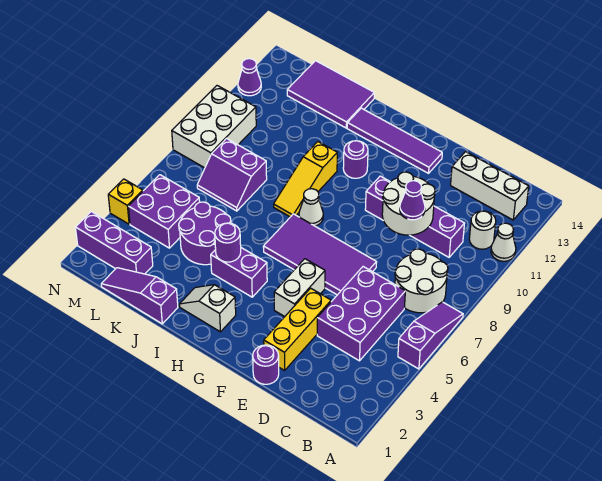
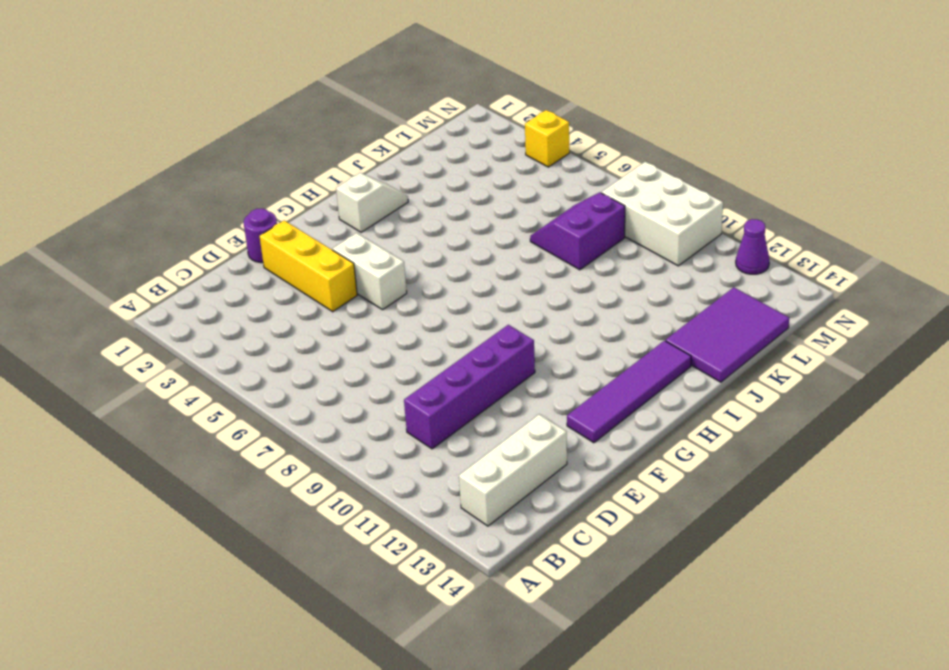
none -> purple 1x3 slope [398,302,463,369]
none -> white 1x1 cone [491,223,516,261]
none -> white 2x2 round brick [395,249,448,313]

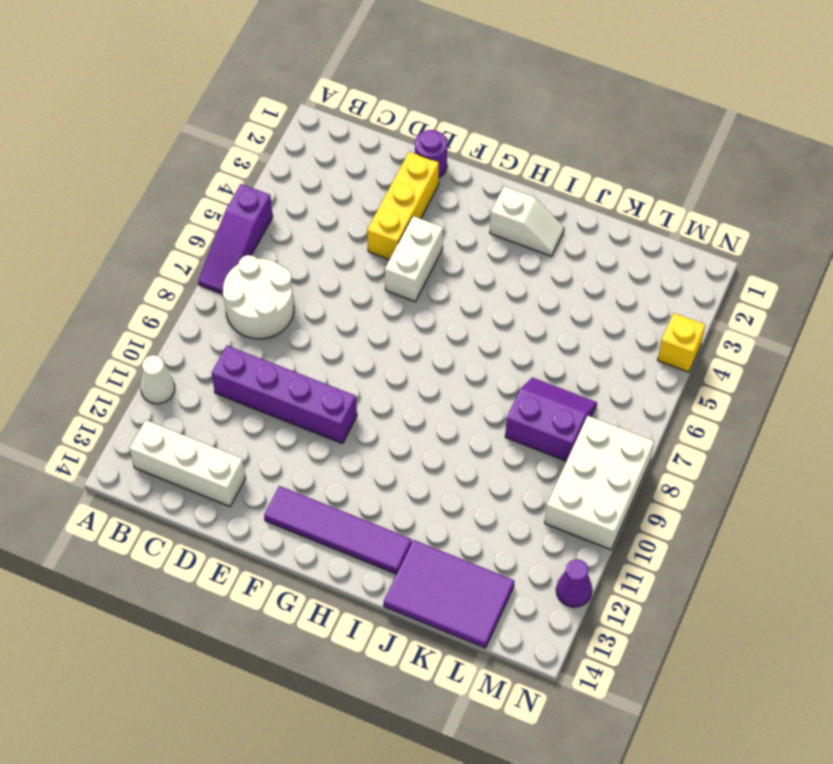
none -> white 1x1 round brick [469,211,496,249]
none -> purple 2x3 brick [317,267,405,361]
none -> purple 2x4 tile [263,214,377,295]

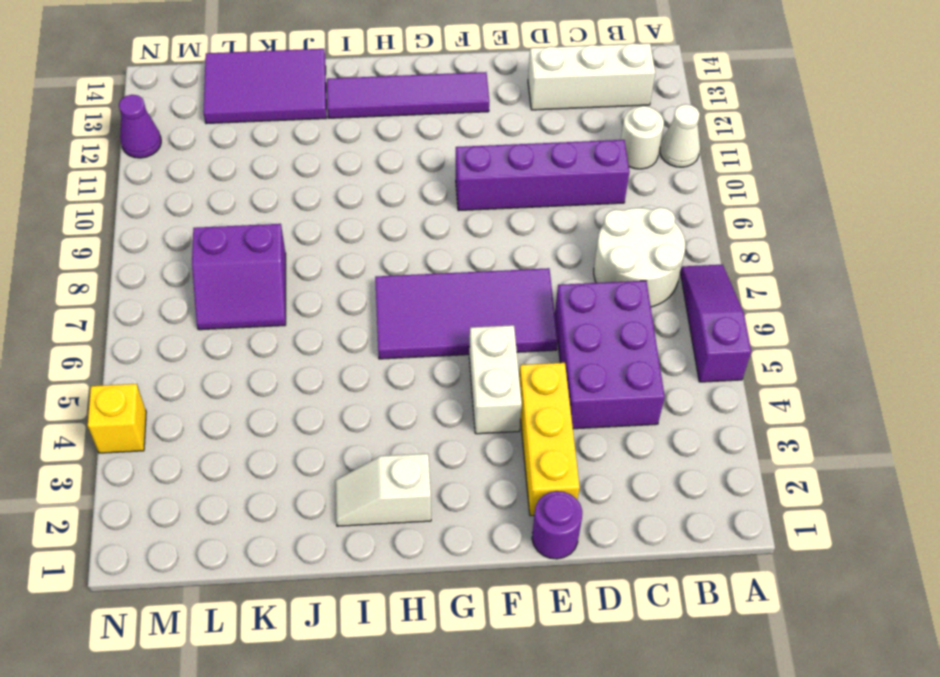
none -> purple 1x2 brick [211,248,267,297]
none -> white 1x1 cone [299,189,323,226]
none -> purple 1x1 round brick [343,141,368,178]

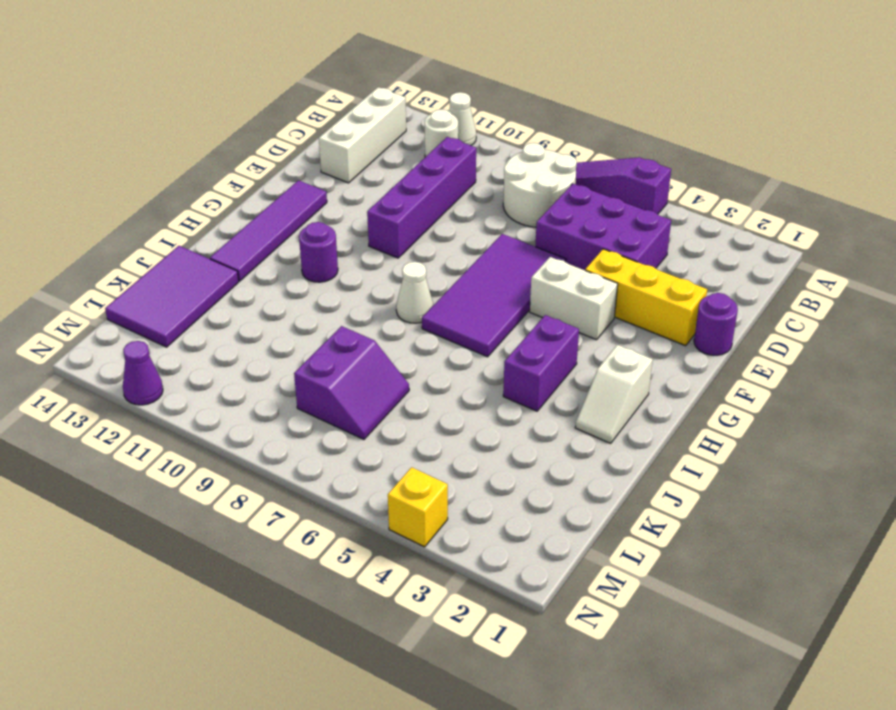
none -> yellow 1x3 slope [274,142,337,217]
none -> purple 1x3 slope [101,268,178,324]
none -> purple 2x2 round brick [179,202,231,265]

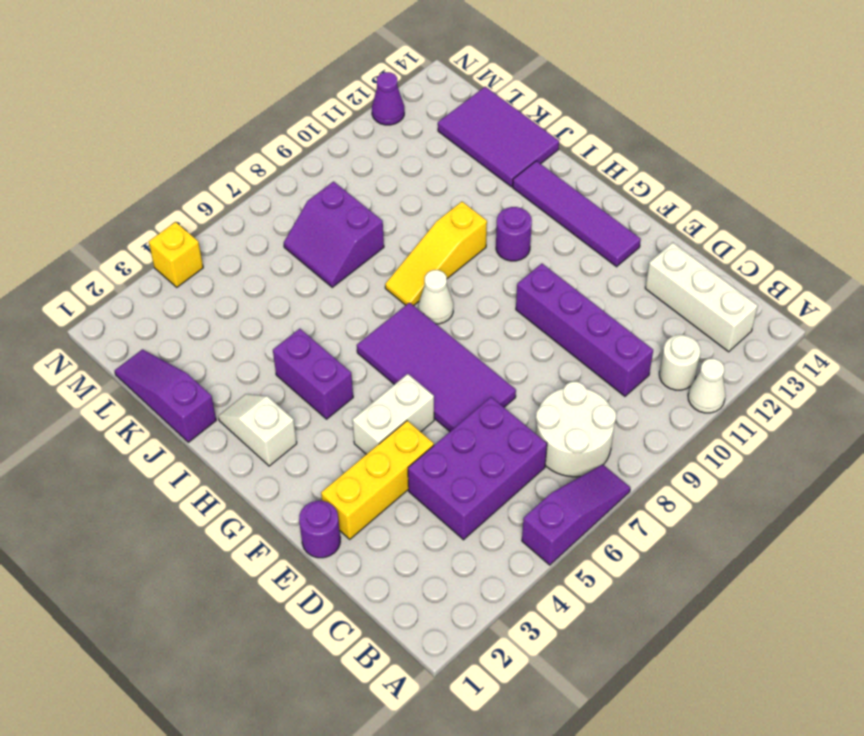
none -> purple 2x2 round brick [179,202,231,265]
none -> purple 1x3 brick [75,212,153,274]
none -> purple 2x2 brick [128,175,200,248]

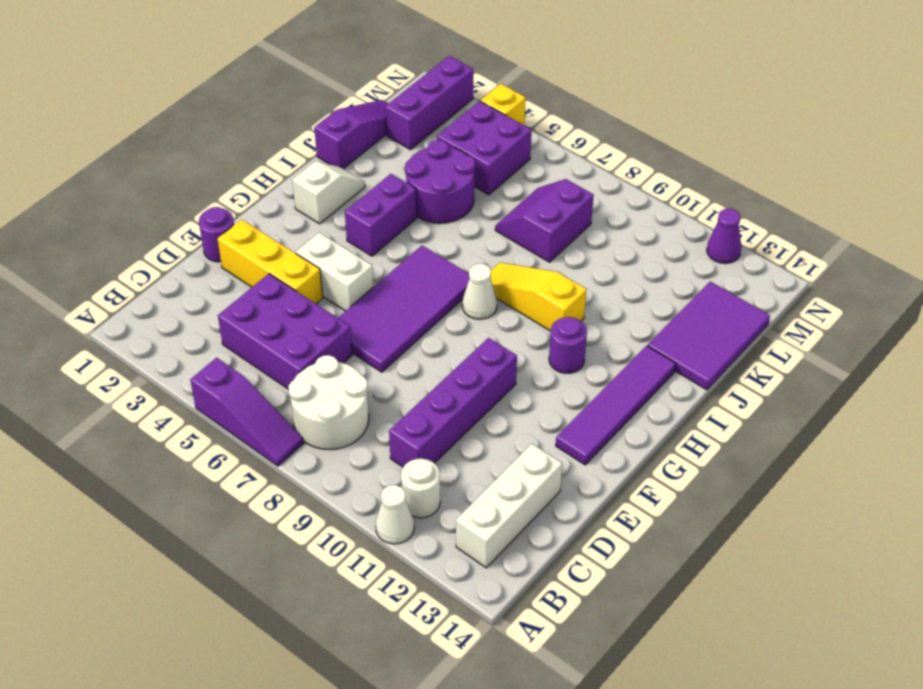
none -> white 2x3 brick [172,86,256,168]
none -> white 2x2 round brick [382,172,435,235]
none -> purple 1x1 round brick [215,223,241,262]

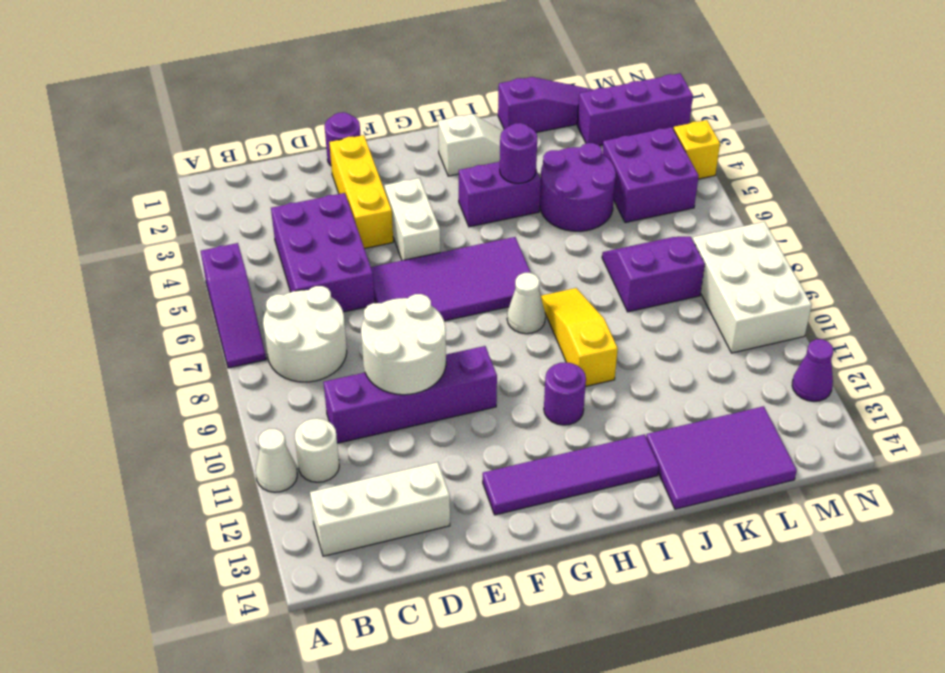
none -> purple 1x1 cone [400,181,425,220]

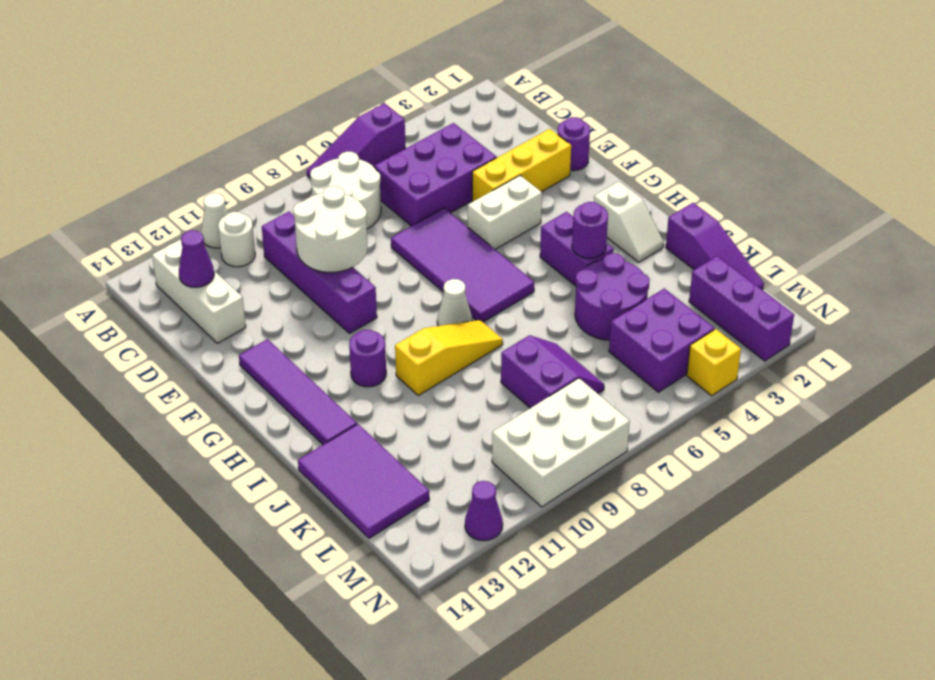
purple 1x1 cone [179,230,214,287] -> purple 1x1 cone moved to [400,181,425,220]

